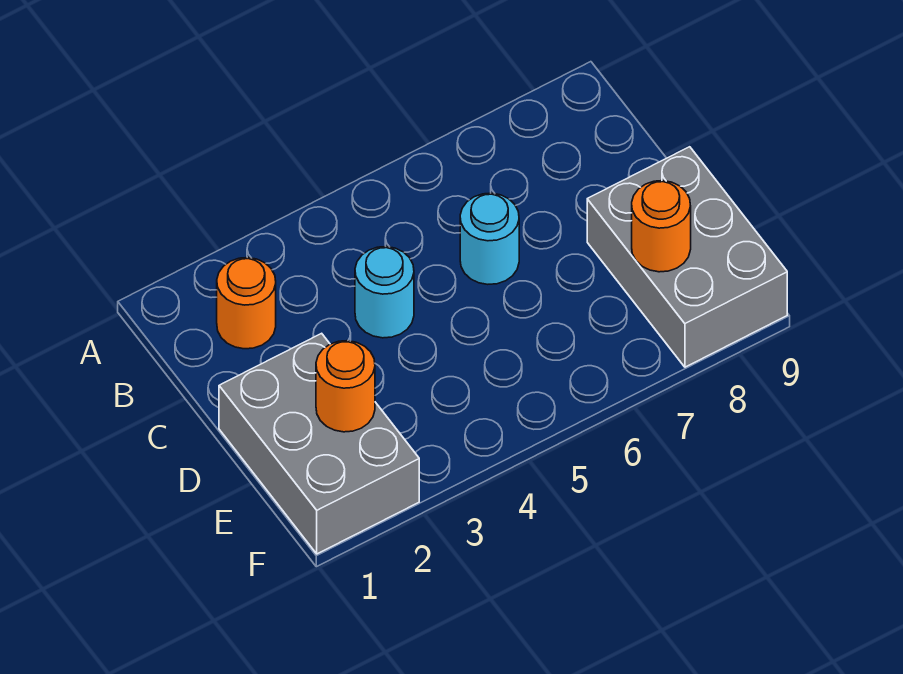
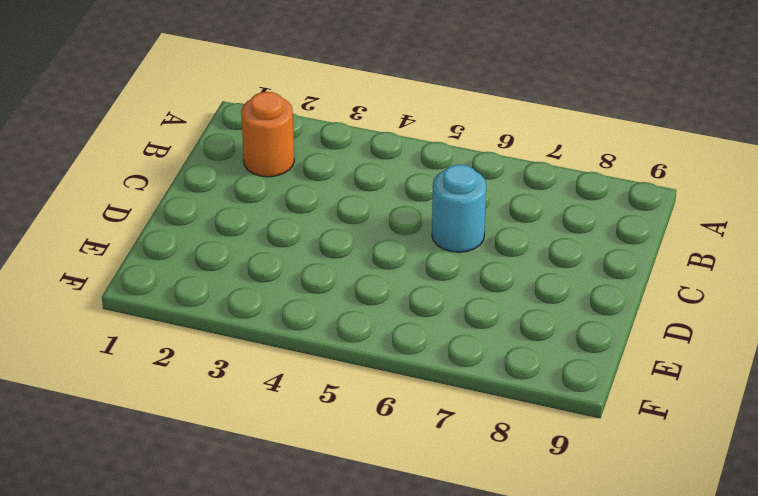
none -> cyan 1x1 round brick [355,247,414,338]
none -> grey 2x3 brick [219,333,419,554]

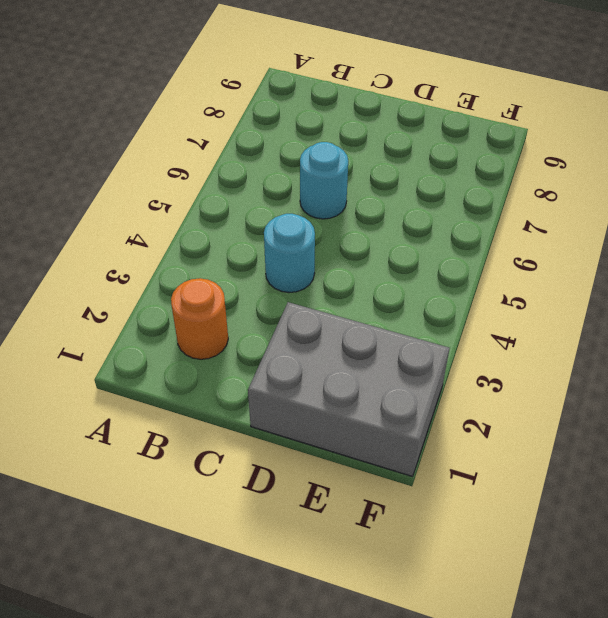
none -> grey 2x3 brick [587,147,787,367]
none -> orange 1x1 round brick [316,341,375,432]

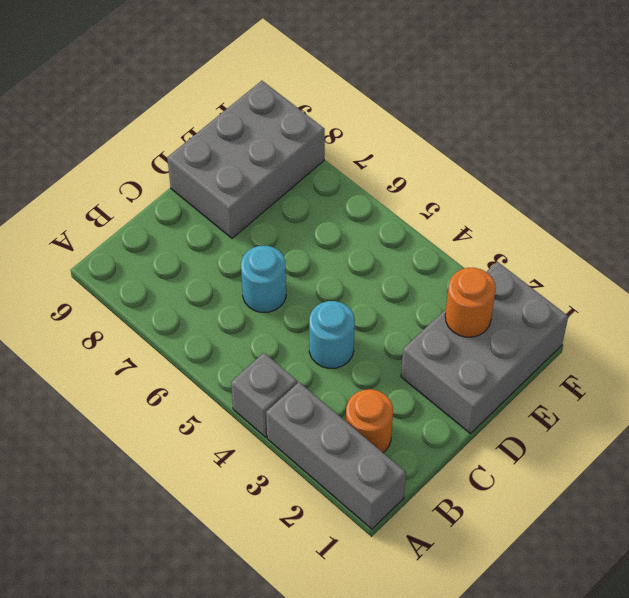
grey 1x3 brick [266,382,406,529] -> none
grey 1x1 brick [231,353,297,437] -> none
none -> orange 1x1 round brick [632,181,691,272]

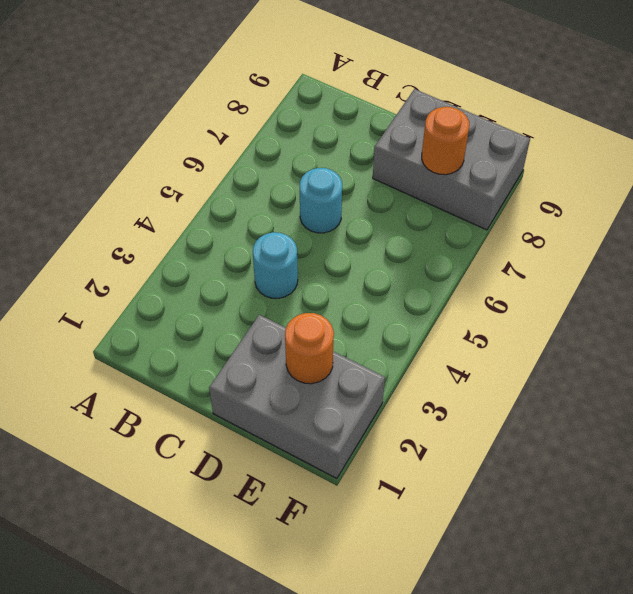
none -> orange 1x1 round brick [217,258,276,349]

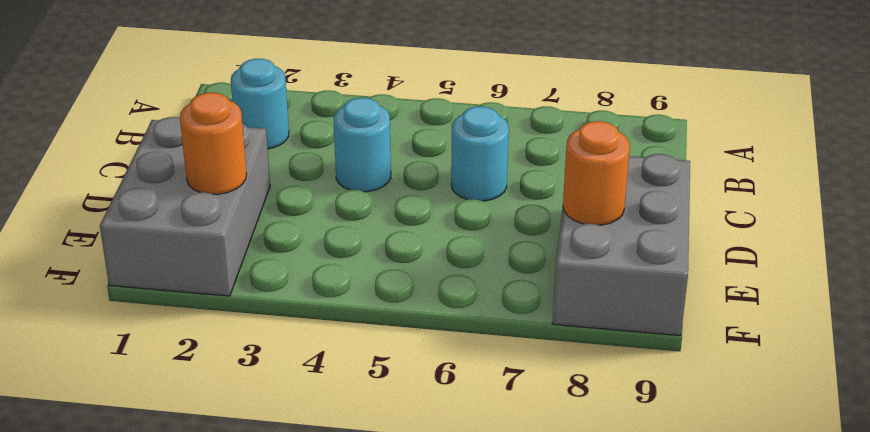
cyan 1x1 round brick [231,59,289,149] -> orange 1x1 round brick [217,258,276,349]

